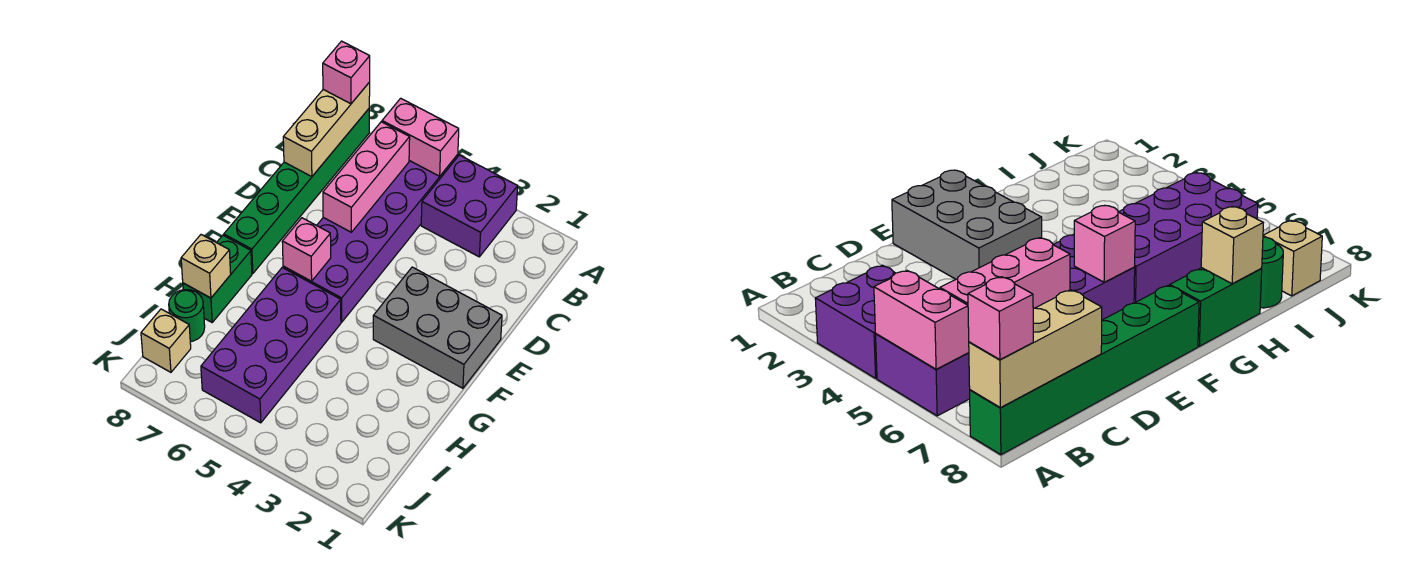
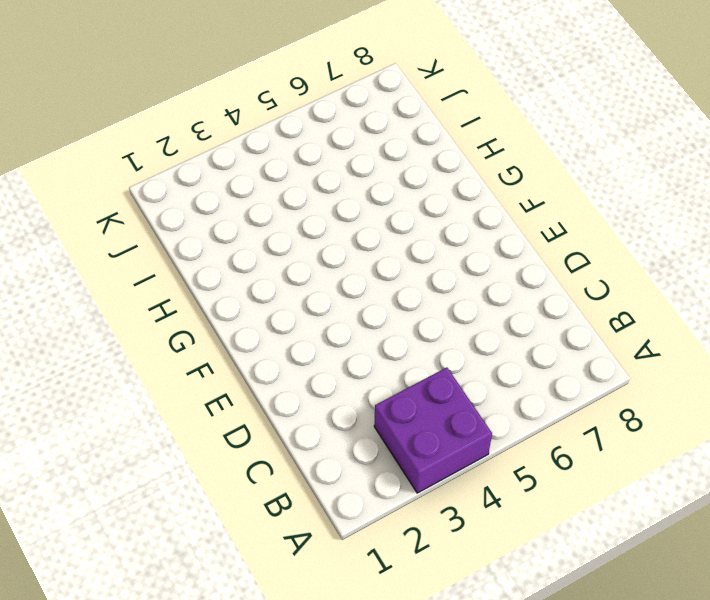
none -> purple 2x6 brick [283,155,458,322]
none -> green 1x6 brick [224,109,369,273]
none -> grey 2x3 brick [373,267,502,388]

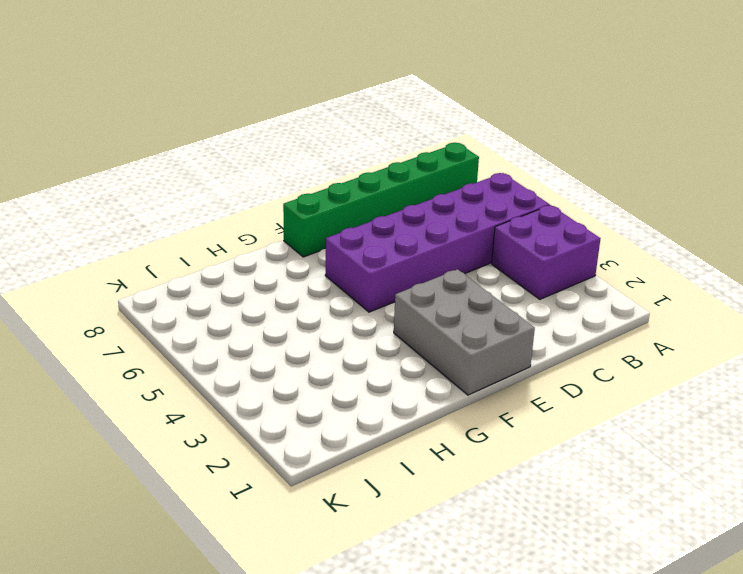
none -> purple 2x4 brick [201,268,341,423]
none -> green 1x2 brick [183,235,252,322]
none -> green 1x1 round brick [169,290,205,342]

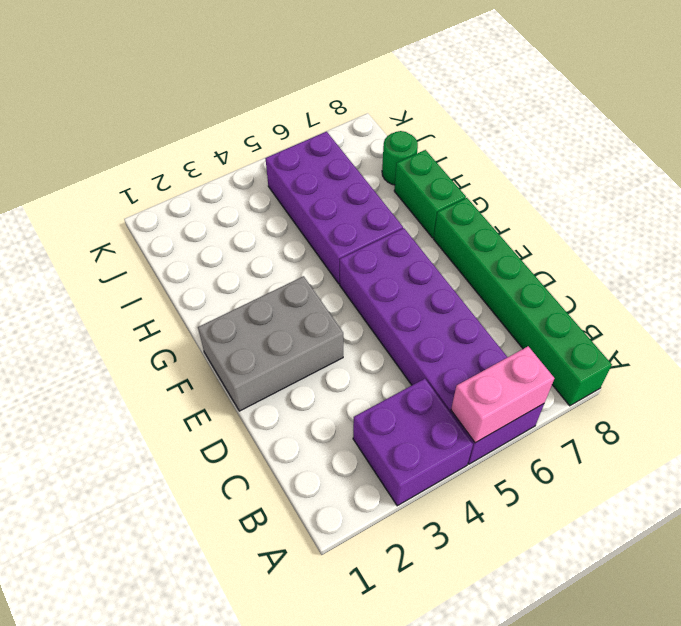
none -> tan 1x1 brick [141,309,191,372]
none -> tan 1x3 brick [283,82,370,177]
none -> pink 1x3 brick [323,122,410,232]

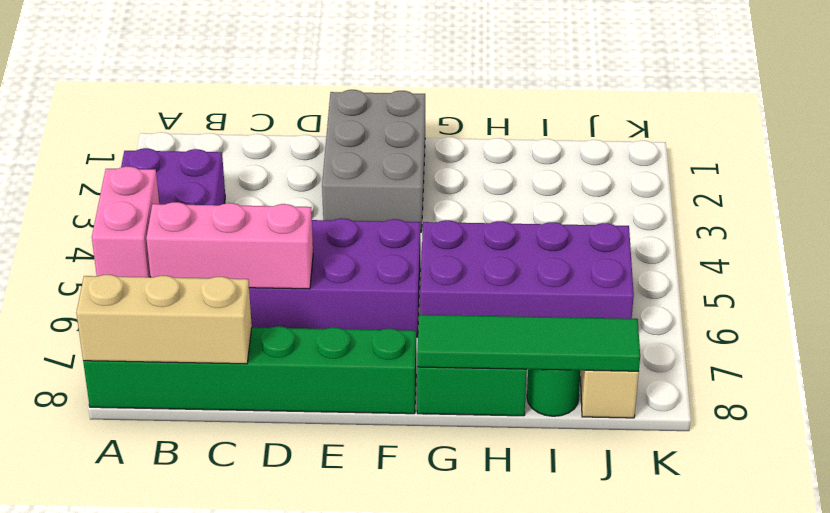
green 1x4 tile [417,315,640,371] -> tan 1x1 brick [181,235,231,298]
none -> pink 1x1 brick [282,218,331,281]
none -> pink 1x1 brick [323,41,370,104]

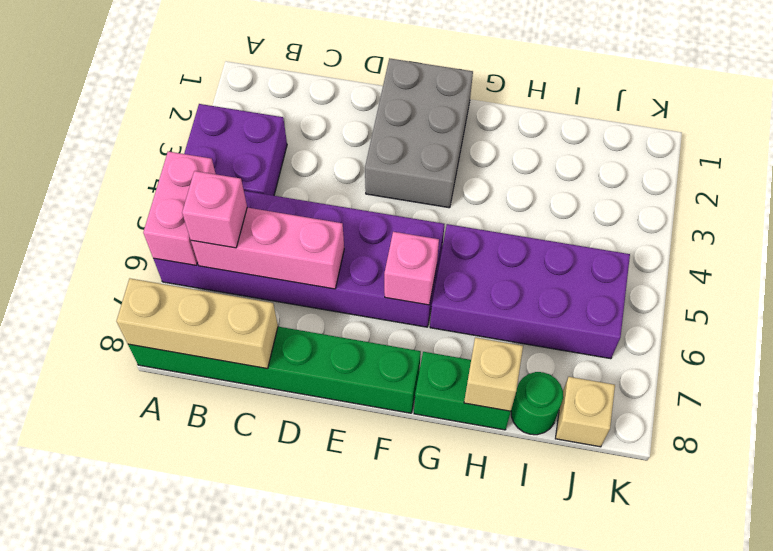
pink 1x1 brick [182,171,247,248] -> pink 1x1 brick moved to [323,41,370,104]

